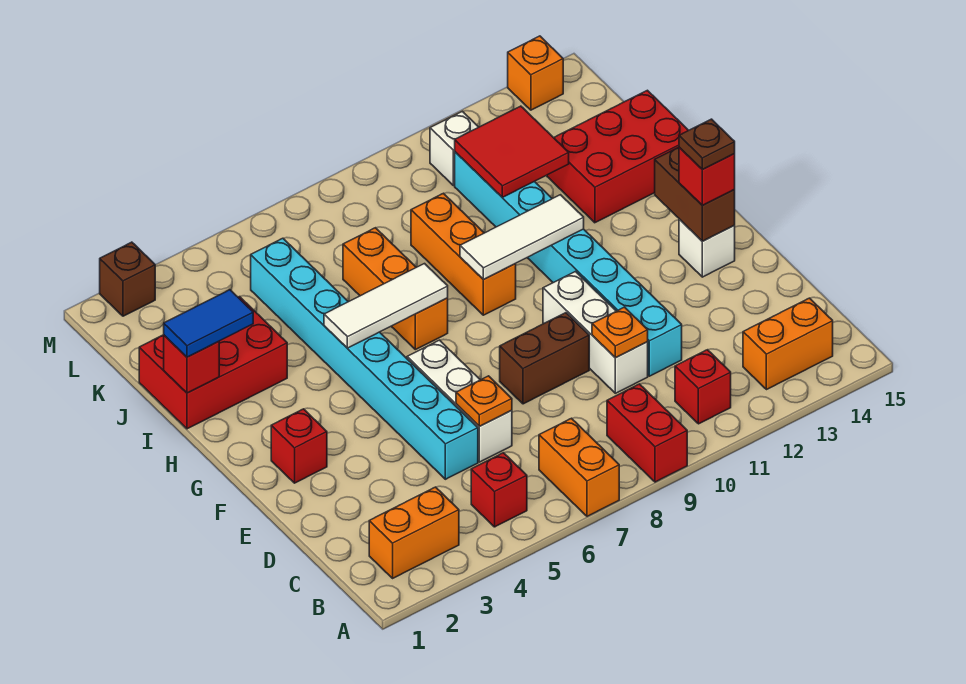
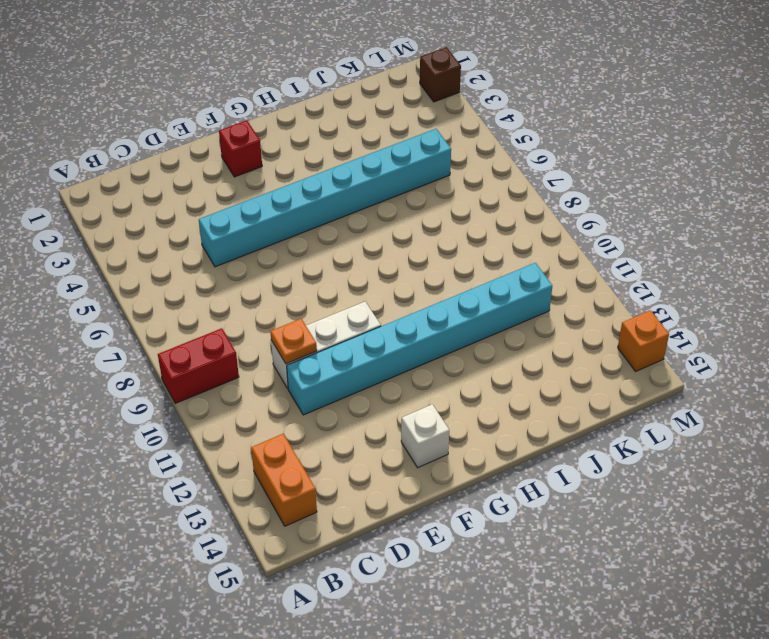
none -> orange 1x2 brick [539,418,619,516]
none -> orange 1x2 brick [369,487,459,578]
none -> red 1x1 brick [471,453,527,527]
none -> red 1x1 brick [675,350,731,424]

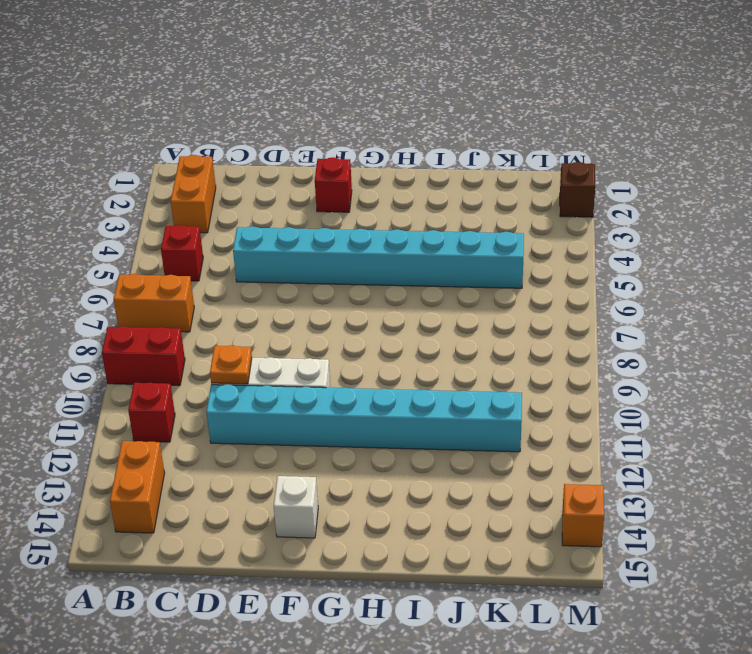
none -> white 1x3 brick [407,340,512,462]
none -> brown 1x2 brick [500,313,589,404]
none -> orange 1x3 brick [343,228,448,350]
none -> orange 1x3 brick [411,193,516,315]

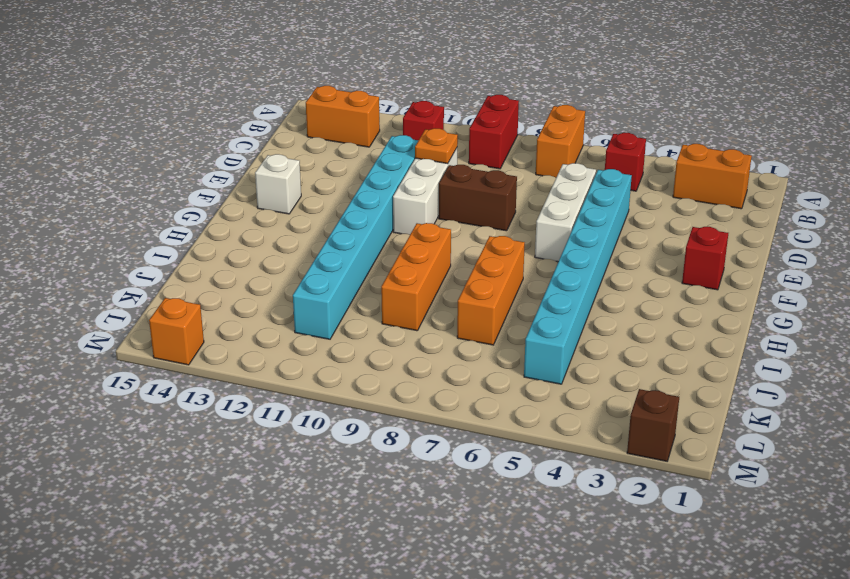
none -> red 2x3 brick [139,297,287,429]
none -> red 2x3 brick [547,90,688,223]
none -> white 1x1 brick [430,111,478,186]
none -> orange 1x1 plate [456,376,512,426]

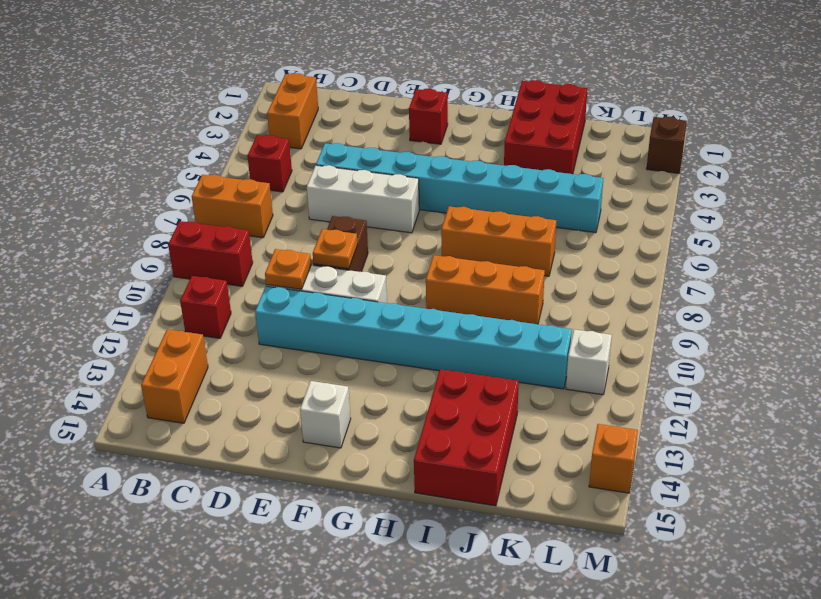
orange 1x1 plate [313,229,358,269] -> orange 1x1 plate moved to [456,376,512,426]
none -> brown 1x2 brick [655,147,735,241]
none -> white 1x3 tile [324,264,448,348]
none -> white 1x3 tile [460,195,584,280]
none -> red 1x1 brick [164,335,219,393]

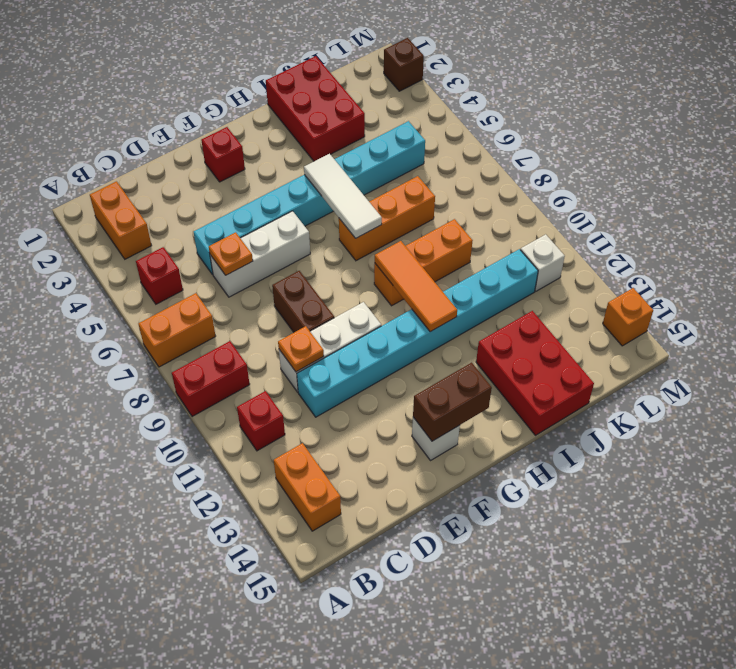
orange 1x3 tile [375,241,457,332] -> white 1x3 tile [460,195,584,280]
none -> red 1x1 brick [164,335,219,393]
none -> red 2x2 tile [455,106,569,197]
none -> red 1x1 brick [679,148,735,205]
none -> blue 1x2 tile [164,290,253,357]

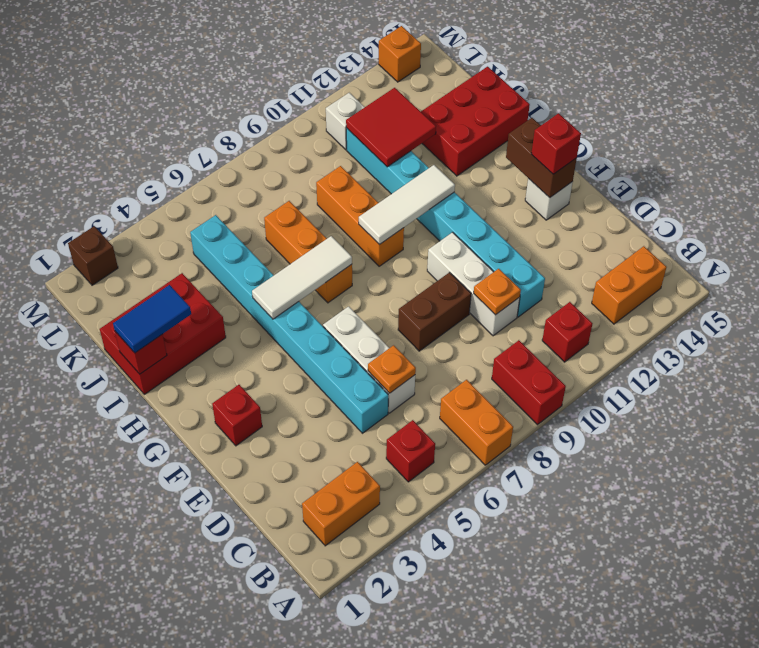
none -> brown 1x1 plate [679,119,735,170]

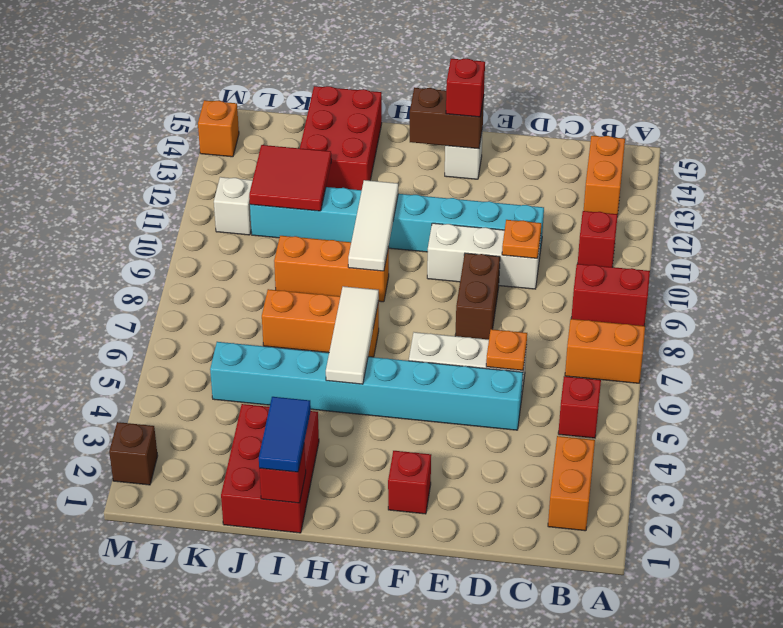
none -> brown 1x1 plate [679,119,735,170]

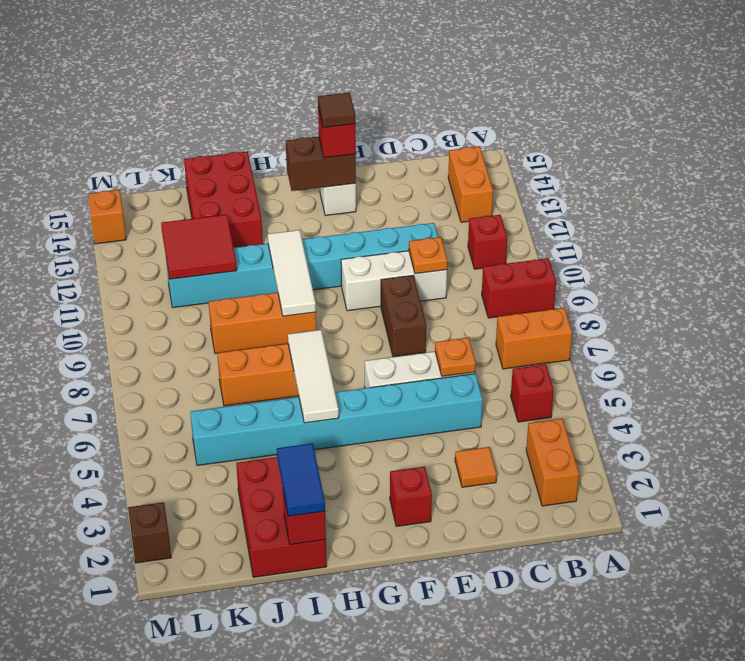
orange 1x1 tile [455,447,497,487] -> none
brown 1x1 tile [318,92,355,128] -> brown 1x1 plate [679,119,735,170]
none -> white 1x1 brick [430,111,478,186]

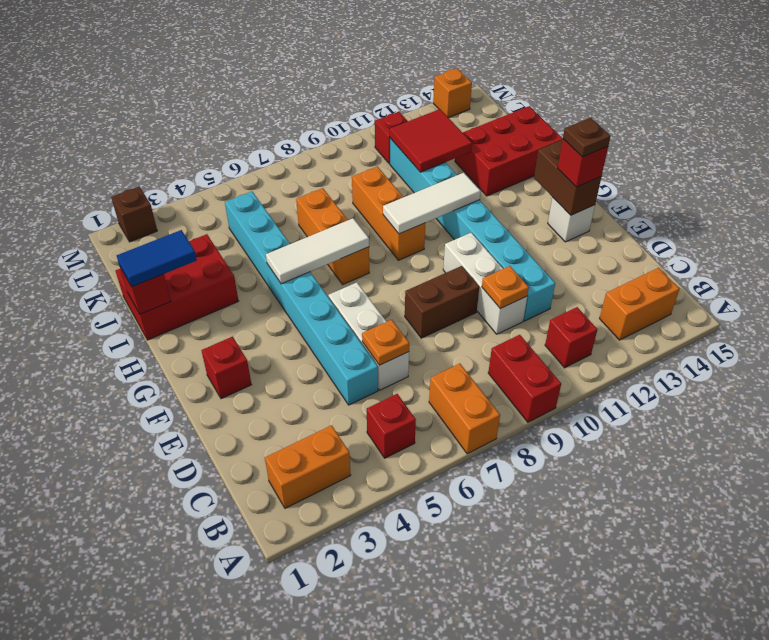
red 1x1 brick [375,112,408,163] -> white 1x1 brick [430,111,478,186]

